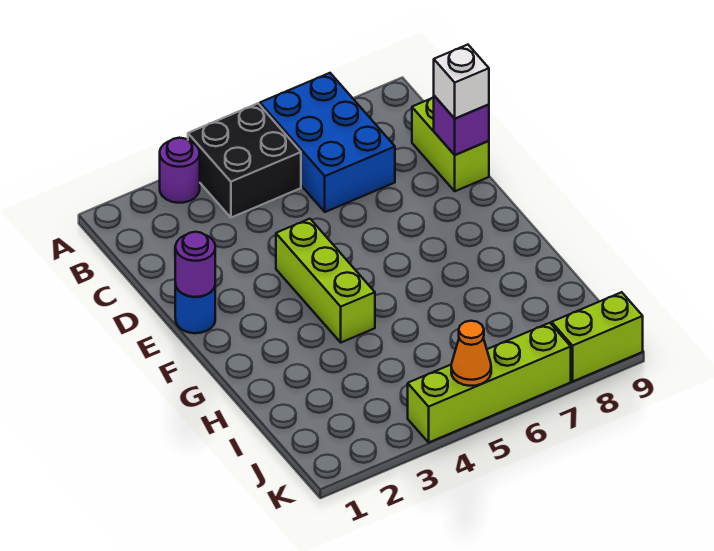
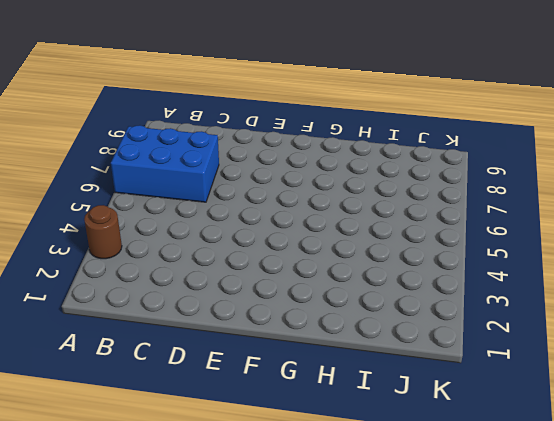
brown 1x1 round brick [84,205,122,259] -> purple 1x1 round brick [160,138,200,203]
none -> black 2x2 brick [188,104,301,218]
none -> lime 1x2 brick [412,97,489,191]
none -> blue 1x1 round brick [175,283,215,333]

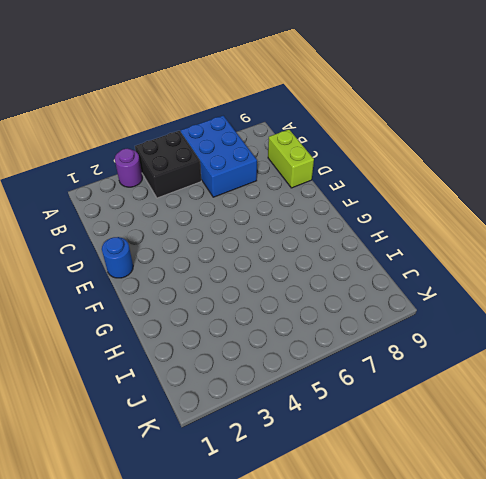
none -> lime 1x3 brick [276,219,375,342]
none -> lime 1x4 brick [408,323,571,442]
none -> lime 1x2 brick [552,292,643,381]

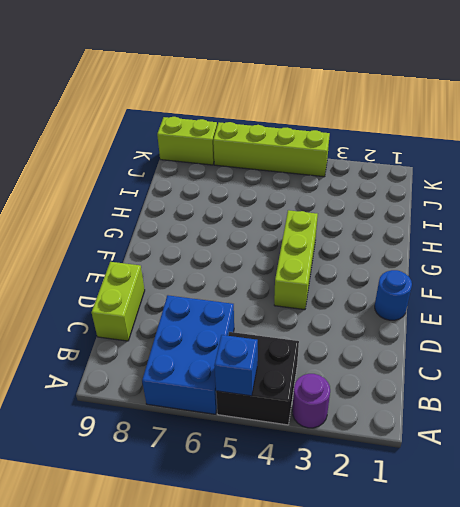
blue 1x1 brick [214,335,258,396] -> none
none -> purple 1x1 brick [434,96,489,155]
none -> purple 1x1 round brick [175,232,215,297]
none -> orange 1x1 cone [451,321,491,386]

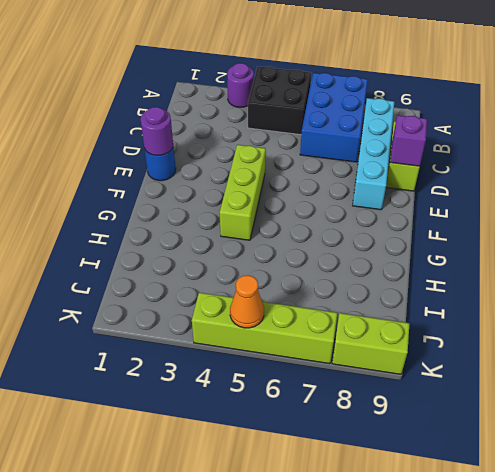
cyan 1x4 brick [353,98,394,210] -> none
none -> white 1x1 brick [434,45,489,119]

